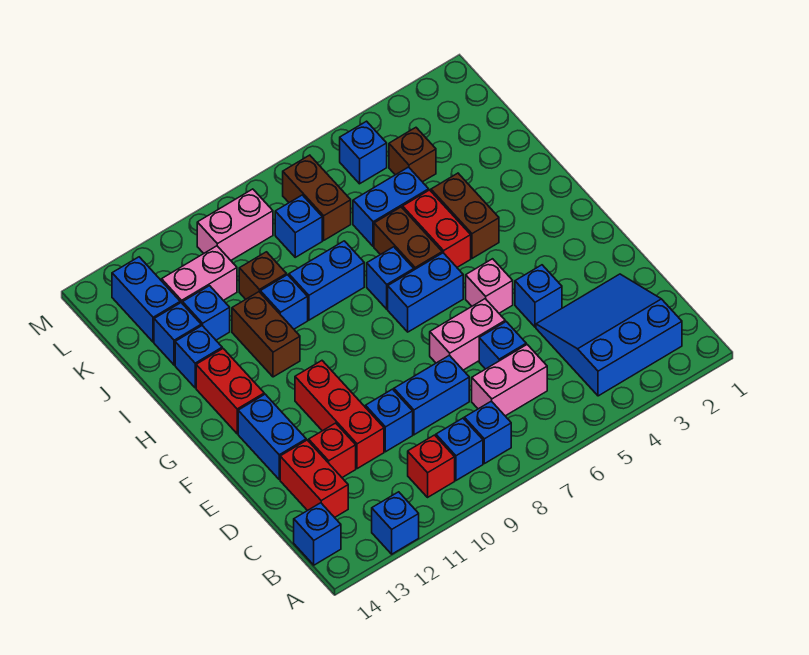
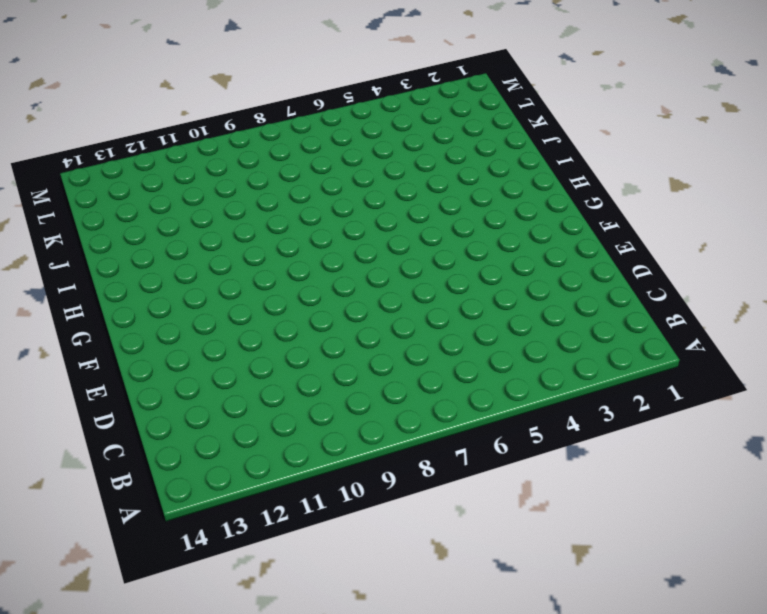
none -> blue 1x1 brick [372,492,419,554]
none -> blue 3x3 slope [536,274,682,396]
none -> blue 1x1 brick [464,401,511,464]
none -> blue 1x1 brick [436,418,483,480]

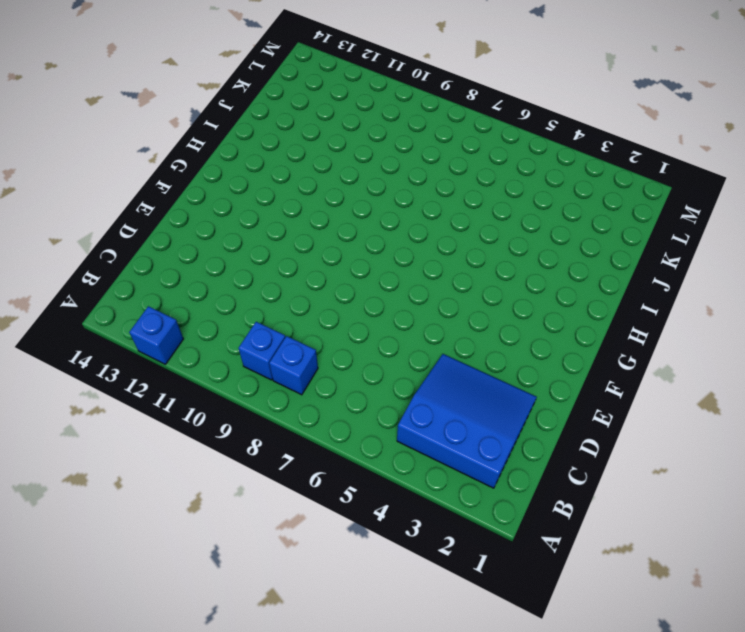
none -> red 1x1 brick [408,435,455,497]
none -> blue 1x1 brick [294,503,341,565]
none -> pink 1x2 brick [472,345,547,416]
none -> red 1x2 brick [280,440,348,518]

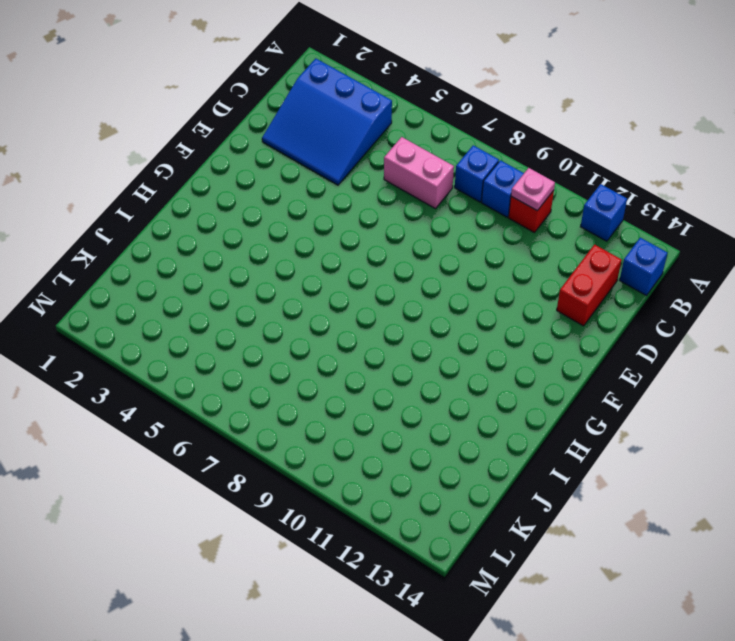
pink 1x1 plate [511,168,555,211] -> none
none -> blue 1x1 brick [479,322,526,369]
none -> blue 1x2 brick [394,355,469,435]
none -> blue 1x1 brick [365,389,413,452]
none -> red 1x3 brick [295,361,384,469]

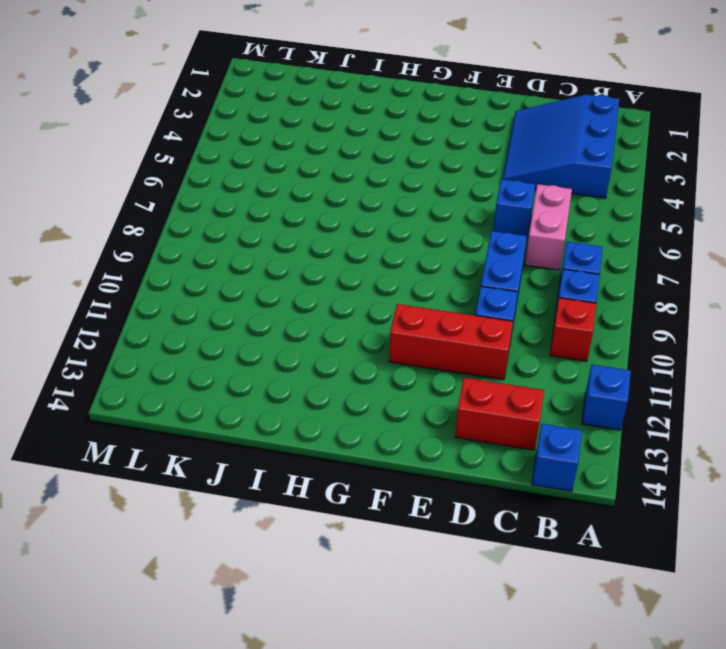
none -> red 1x1 brick [309,423,356,478]
none -> blue 1x1 brick [515,265,562,327]
none -> pink 1x2 brick [430,299,505,370]
none -> blue 1x2 brick [238,394,306,479]

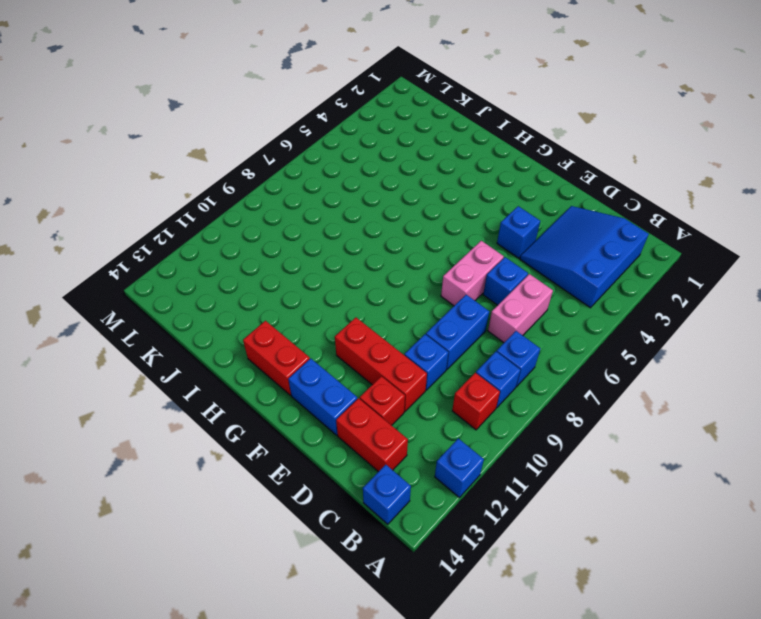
none -> pink 1x1 brick [466,259,513,313]
none -> blue 1x2 brick [388,253,463,332]
none -> brown 1x2 brick [431,173,499,258]
none -> red 1x2 brick [403,190,471,267]

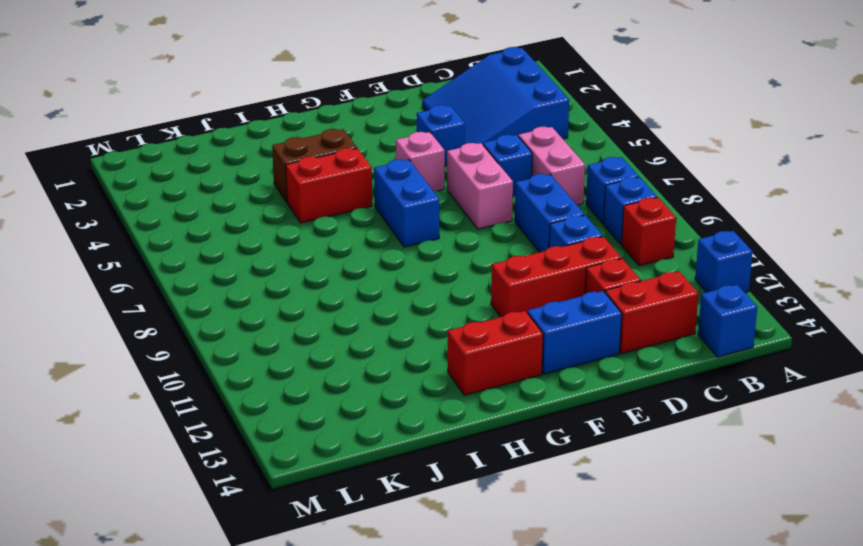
none -> brown 1x2 brick [374,207,442,270]
none -> blue 1x1 brick [367,247,414,309]
none -> brown 1x2 brick [232,292,300,377]
none -> blue 1x2 brick [289,241,364,320]

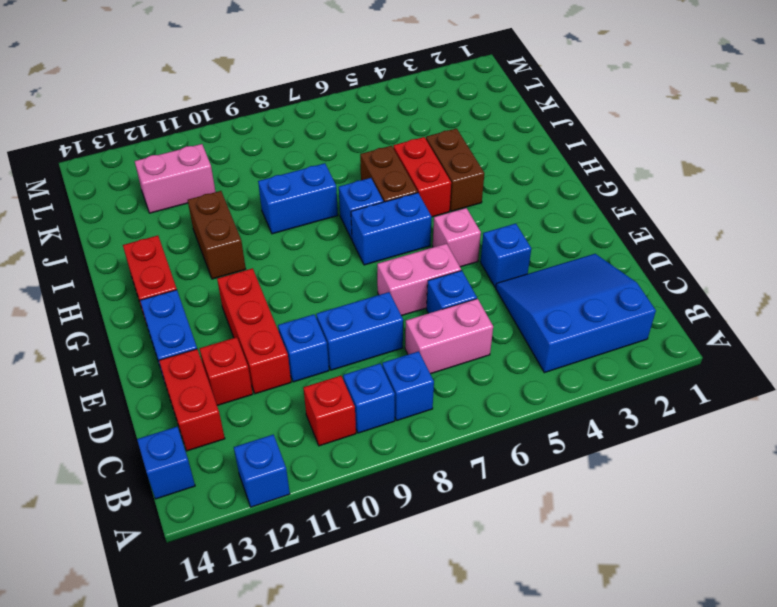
none -> blue 1x1 brick [260,275,308,329]
none -> blue 1x1 brick [175,326,222,388]
none -> blue 1x2 brick [353,167,429,247]
none -> brown 1x1 brick [239,252,287,299]

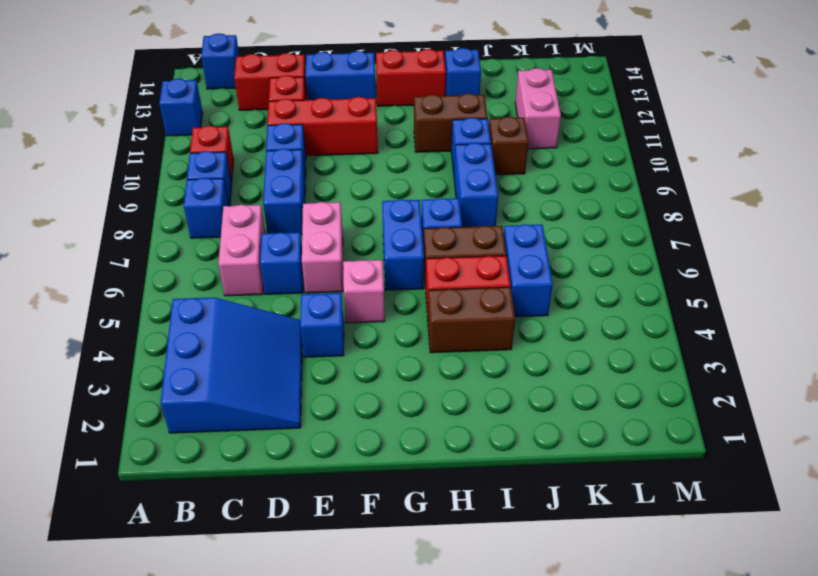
none -> blue 1x1 brick [183,286,230,340]
none -> blue 1x1 brick [154,303,201,365]
none -> brown 1x1 brick [389,128,436,182]
none -> brown 1x2 brick [283,155,351,240]

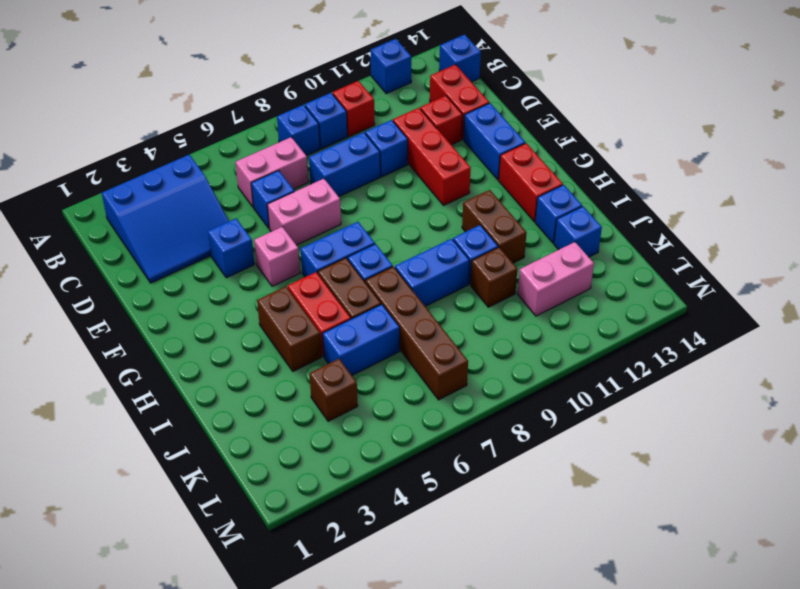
brown 1x4 brick [365,267,468,400] -> brown 1x2 brick [283,155,351,240]
none -> blue 1x1 brick [183,286,230,340]
none -> blue 1x1 brick [275,195,322,257]
none -> blue 1x2 brick [112,257,180,342]
none -> blue 1x1 brick [340,121,387,184]

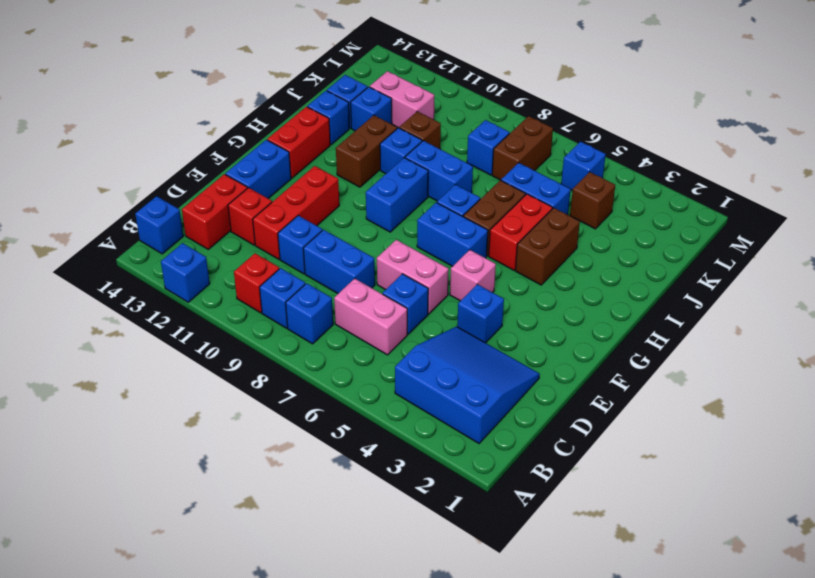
blue 1x2 brick [366,158,428,232] -> blue 1x2 brick moved to [112,257,180,342]
none -> pink 1x2 brick [197,189,273,260]

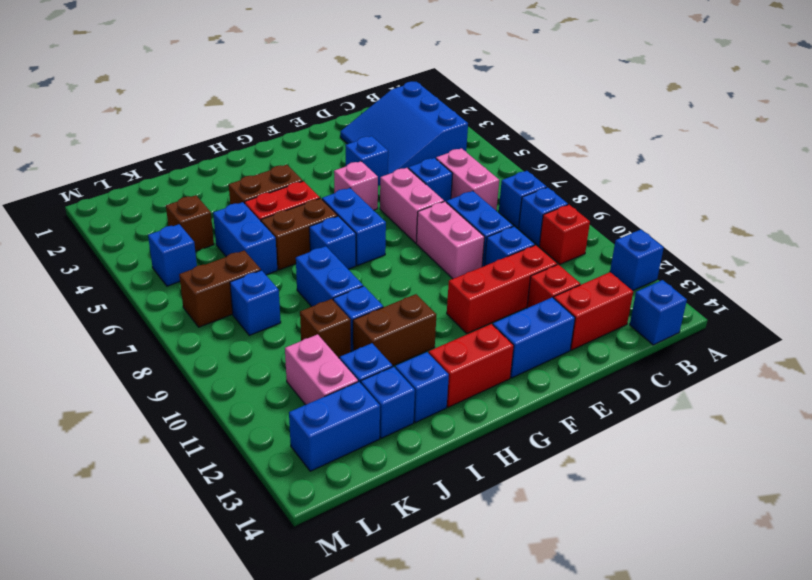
pink 1x2 brick [416,202,485,279] -> pink 1x2 brick moved to [197,189,273,260]

